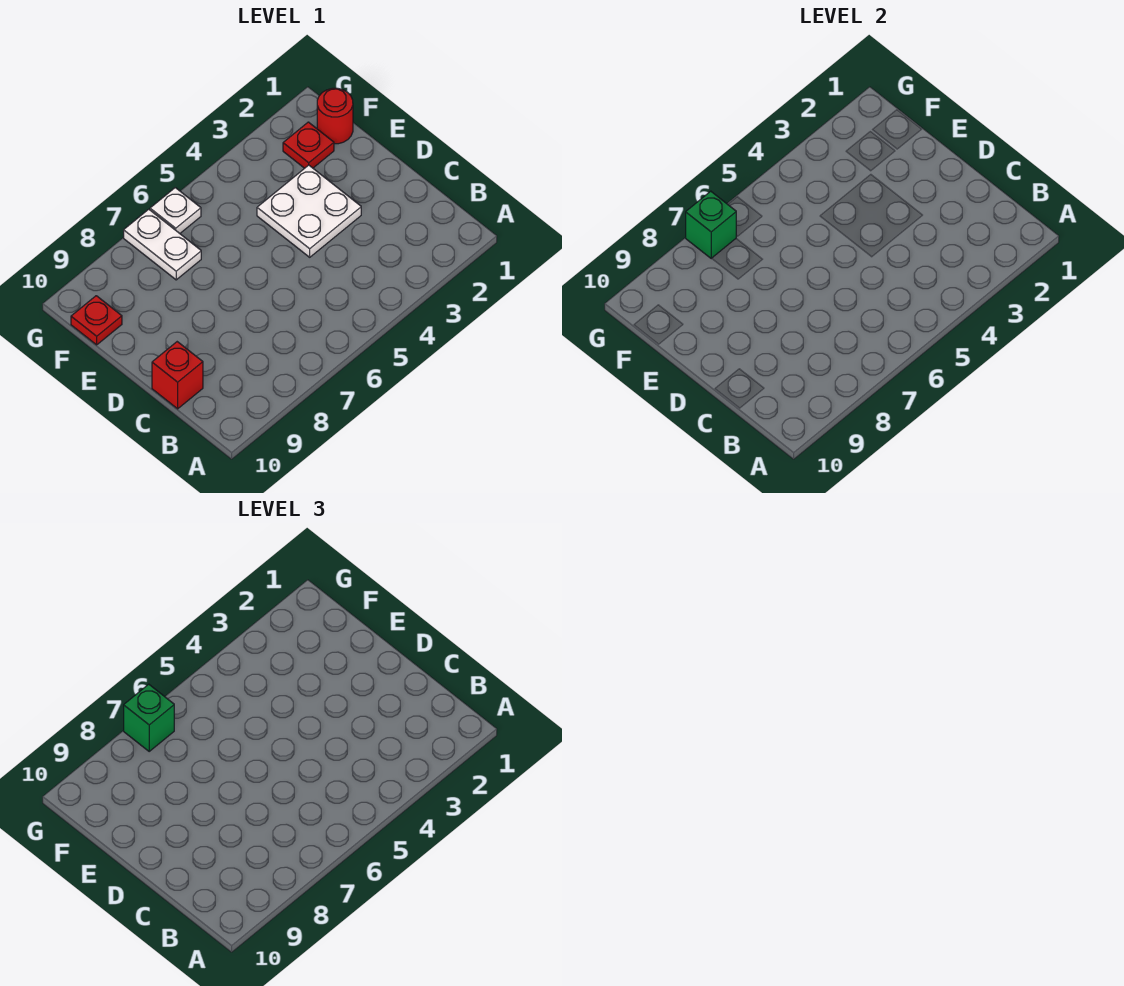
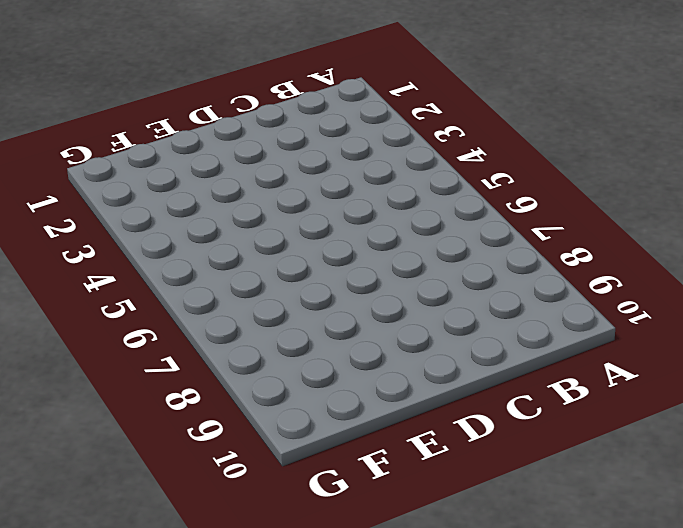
none -> red 1x1 brick [152,342,203,409]
none -> white 2x2 plate [257,165,361,257]

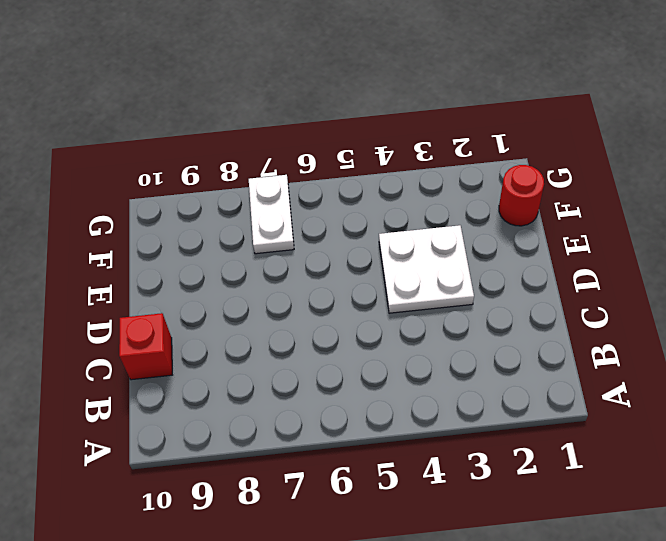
none -> red 1x1 plate [283,122,334,168]
none -> red 1x1 plate [71,296,122,345]

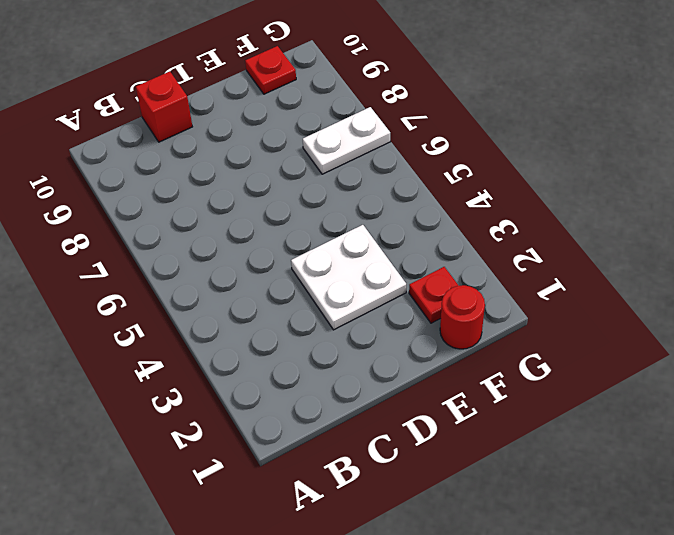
none -> white 1x1 plate [150,188,201,233]
none -> green 1x1 brick [686,191,736,258]

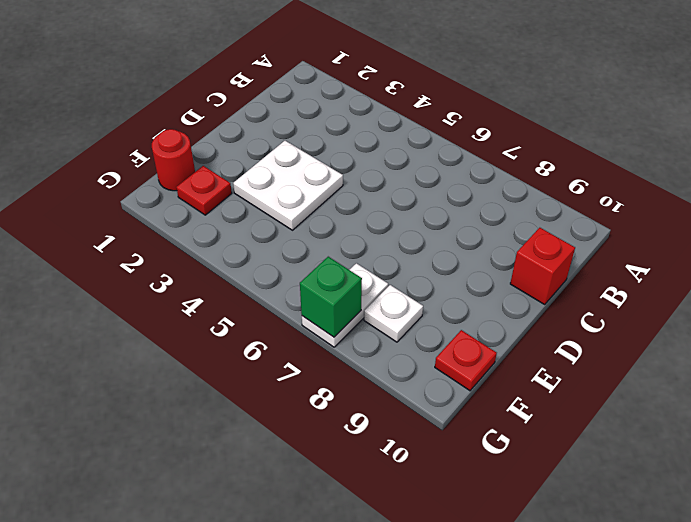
white 1x1 plate [364,285,423,342] -> white 1x1 plate moved to [150,188,201,233]
none -> green 1x1 brick [124,684,174,751]

